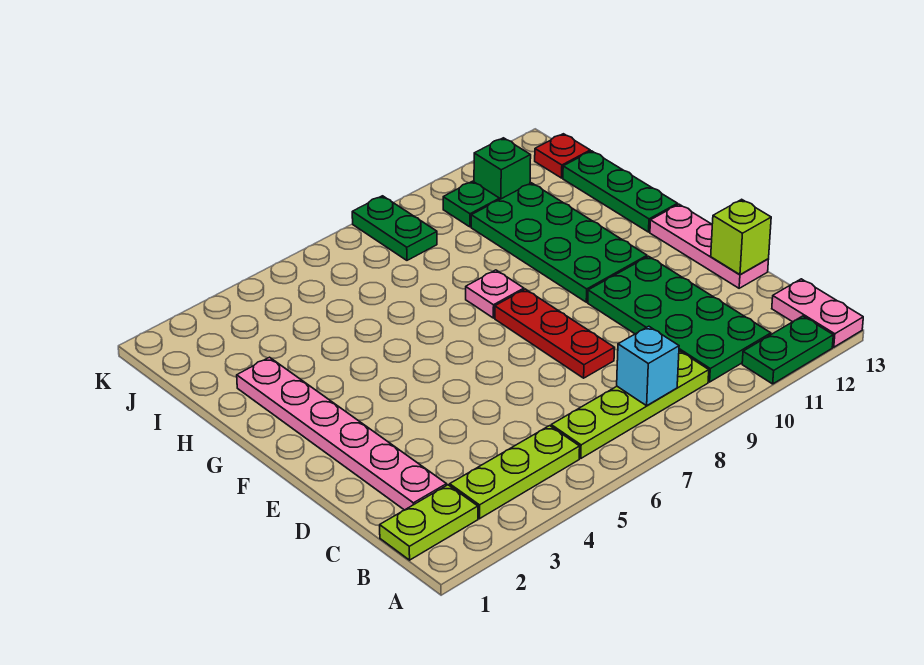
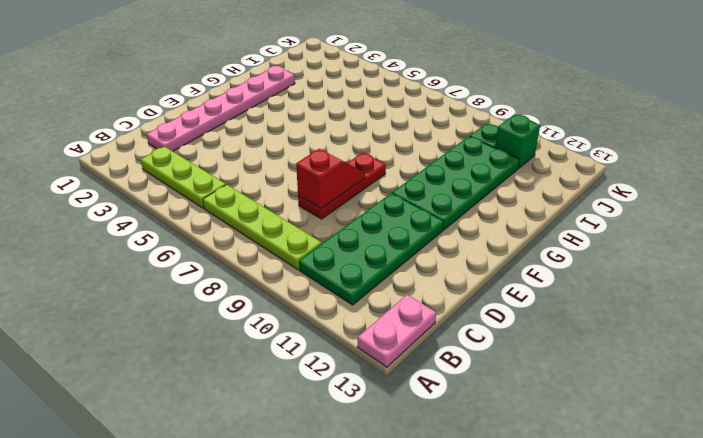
red 1x2 slope [296,149,365,209] -> none
none -> green 1x2 plate [742,316,833,384]
none -> lime 1x2 plate [380,485,478,560]
none -> pink 1x3 plate [650,204,769,288]

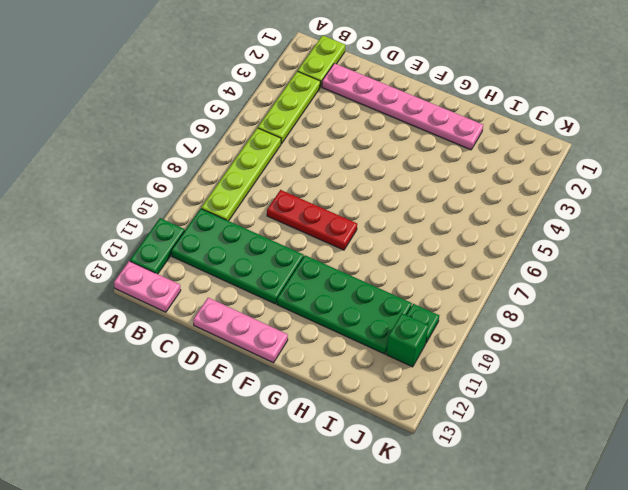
none -> pink 1x1 plate [466,270,524,318]
none -> green 1x3 plate [563,151,678,232]
none -> green 1x2 plate [352,196,437,260]

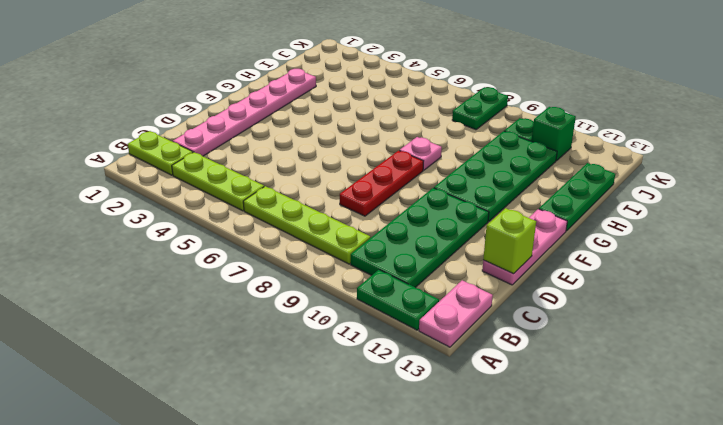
none -> red 1x1 plate [535,134,590,178]
none -> cyan 1x1 brick [617,326,679,406]

